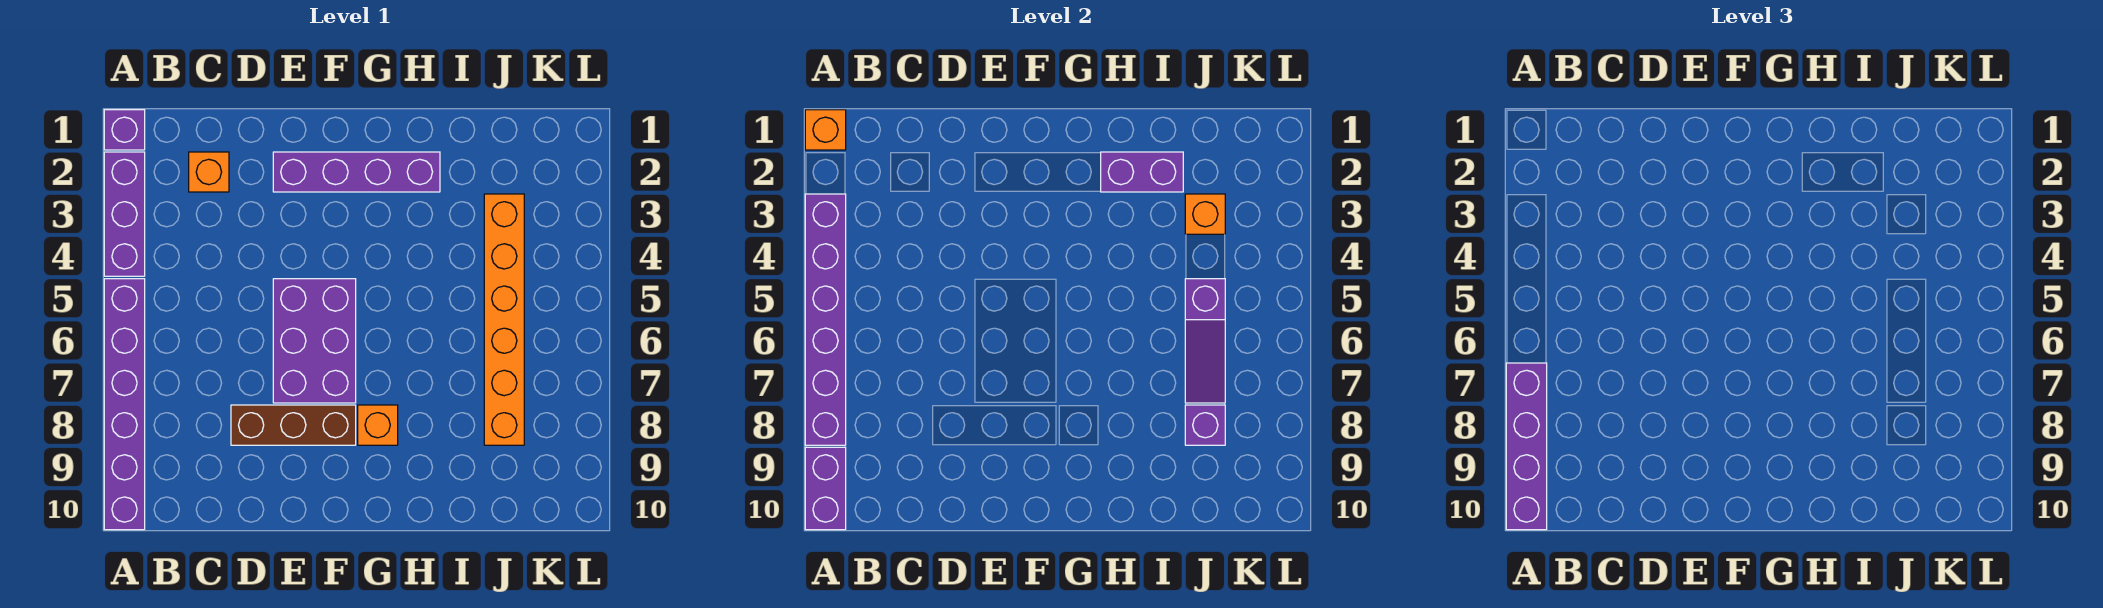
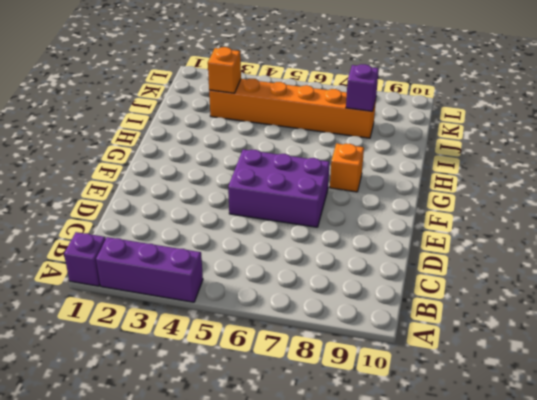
none -> purple 1x6 brick [104,279,145,530]
none -> orange 1x1 brick [189,152,229,192]
none -> brown 1x3 brick [231,405,356,445]

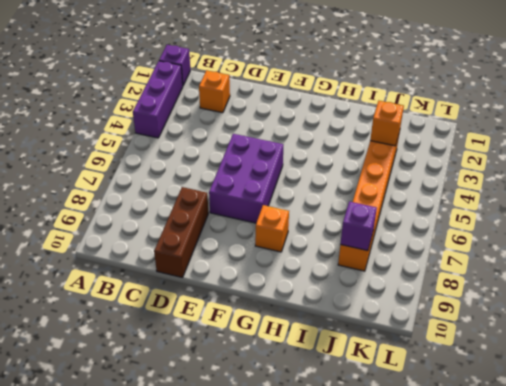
brown 1x3 brick [154,187,208,278] -> brown 1x3 brick turned to [231,405,356,445]
none -> purple 1x6 brick [104,279,145,530]
none -> purple 1x4 brick [273,152,440,192]
none -> orange 1x1 brick [805,110,846,150]

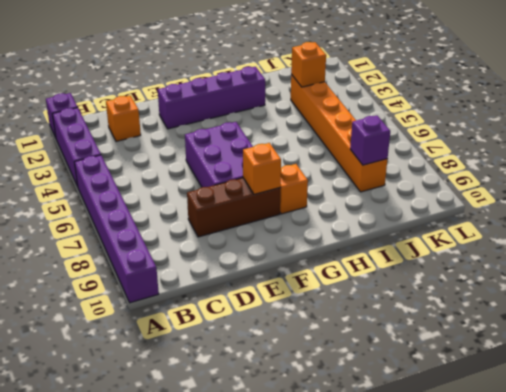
orange 1x1 brick [243,143,281,194] -> orange 1x1 brick moved to [805,110,846,150]
none -> purple 1x6 brick [805,194,846,445]
none -> purple 1x2 brick [805,447,846,530]
none -> purple 1x2 brick [1101,152,1183,192]

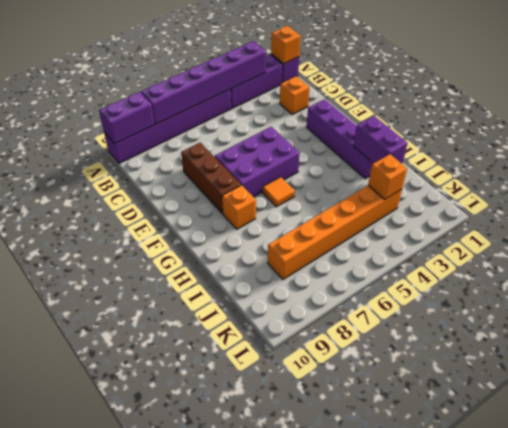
orange 1x1 tile [262,177,295,207] -> none
none -> purple 1x3 slope [1185,279,1225,403]
none -> purple 1x1 brick [1185,405,1225,445]
none -> purple 1x4 brick [1506,363,1547,530]

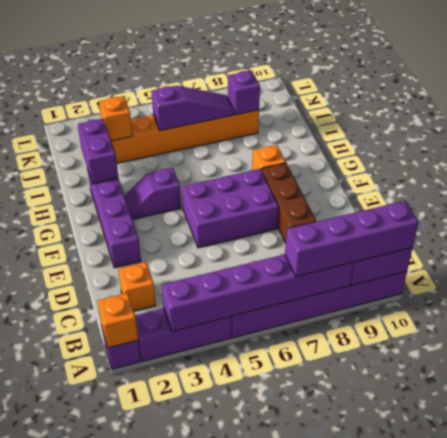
purple 1x2 slope [125,168,181,219] -> none

